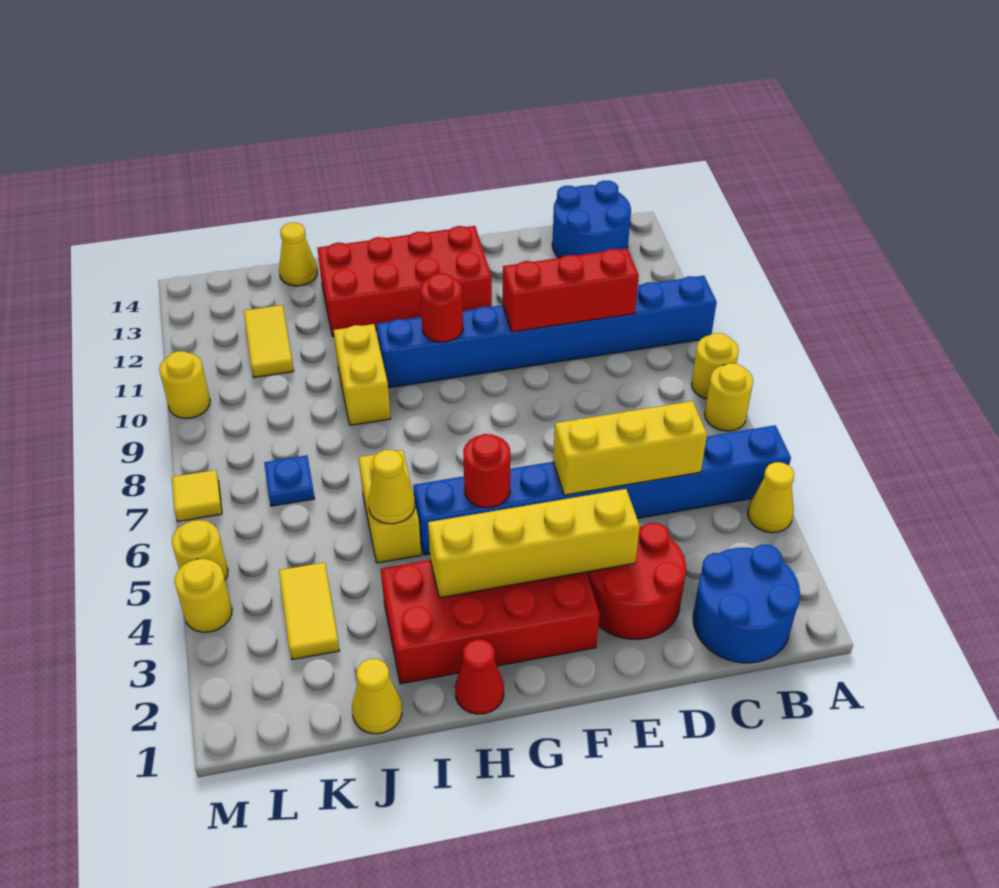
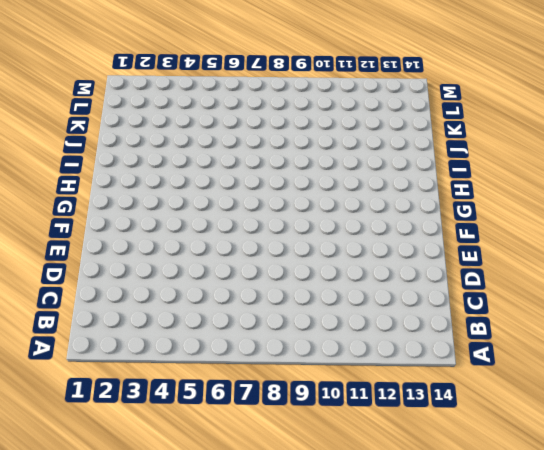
none -> yellow 1x1 cone [748,462,794,533]
none -> blue 1x8 brick [413,425,791,555]
none -> yellow 1x1 round brick [705,363,753,431]

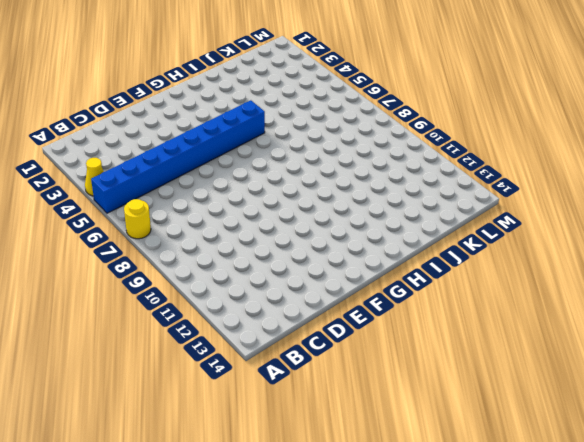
none -> yellow 1x1 round brick [691,333,739,399]
none -> blue 1x8 brick [377,276,717,388]
none -> blue 2x2 round brick [693,545,800,663]

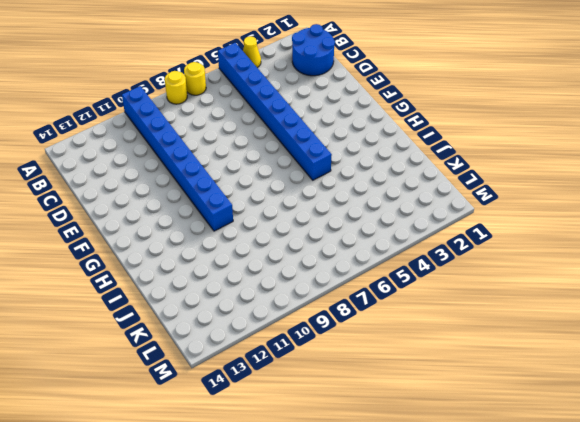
none -> blue 2x2 round brick [552,181,631,258]
none -> red 2x2 round brick [587,523,686,639]
none -> red 2x4 brick [381,560,599,684]

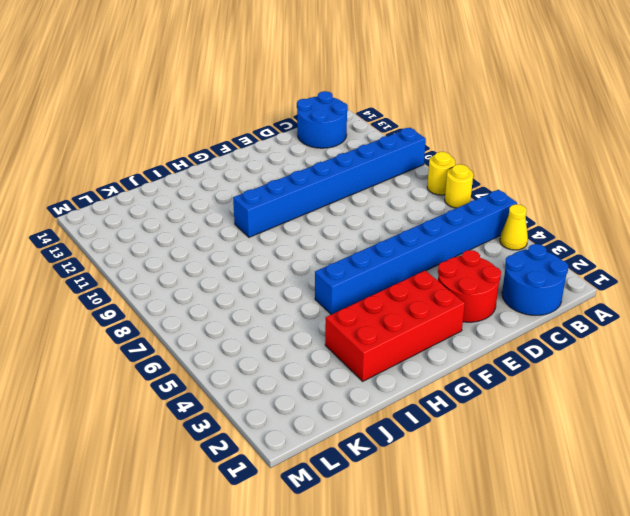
none -> red 2x4 brick [317,226,492,336]
none -> red 1x1 cone [455,640,504,714]
none -> yellow 1x2 brick [359,450,421,563]

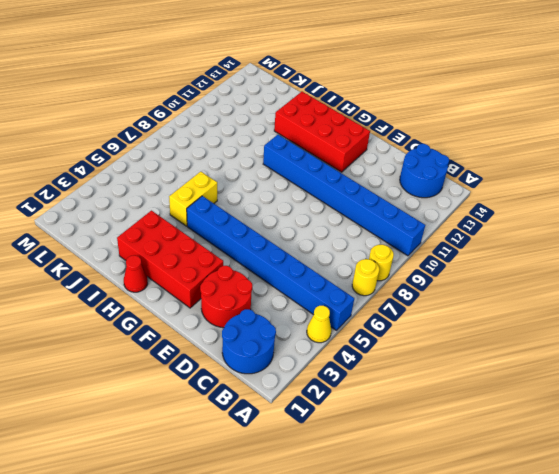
none -> yellow 1x2 brick [334,324,391,425]
none -> yellow 1x1 cone [352,659,402,734]
none -> yellow 1x1 cone [279,223,317,286]

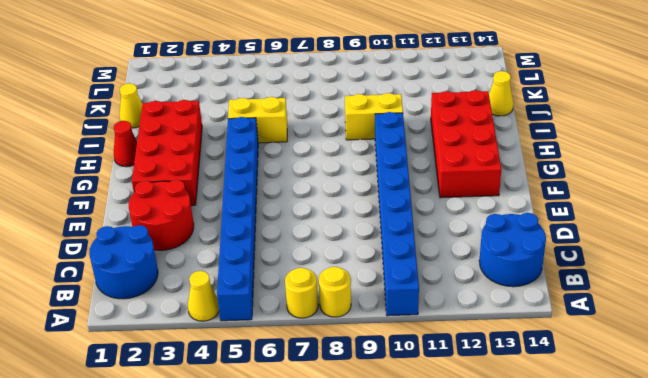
none -> yellow 1x2 tile [279,562,339,660]
none -> blue 1x1 plate [264,455,315,506]
none -> yellow 1x2 tile [244,305,294,378]

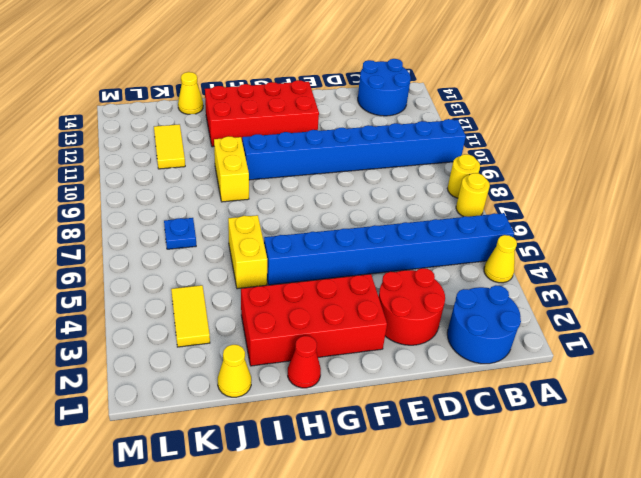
none -> yellow 1x1 round brick [175,559,232,632]
none -> yellow 1x1 round brick [172,520,228,580]
none -> yellow 1x1 tile [172,470,222,521]

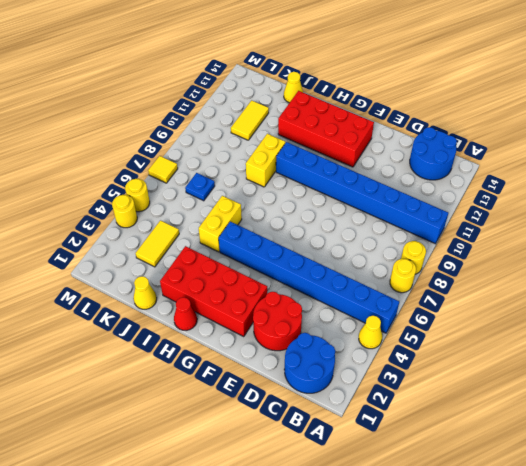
none -> yellow 1x1 round brick [159,351,210,418]
none -> yellow 1x3 brick [553,401,707,495]
none -> red 1x3 brick [503,248,639,332]

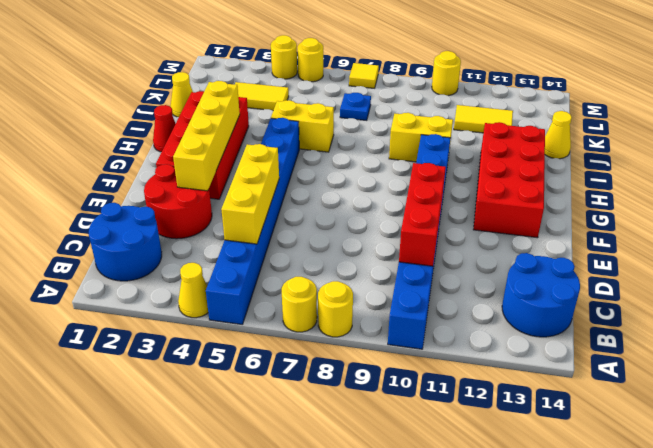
none -> red 1x1 round brick [463,434,510,508]
none -> red 1x1 round brick [420,273,463,342]
none -> yellow 1x1 cone [368,450,415,524]

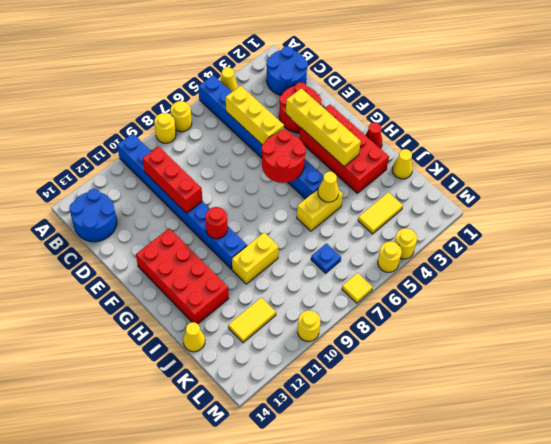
red 2x2 round brick [262,130,306,183] -> red 1x1 round brick [463,434,510,508]

